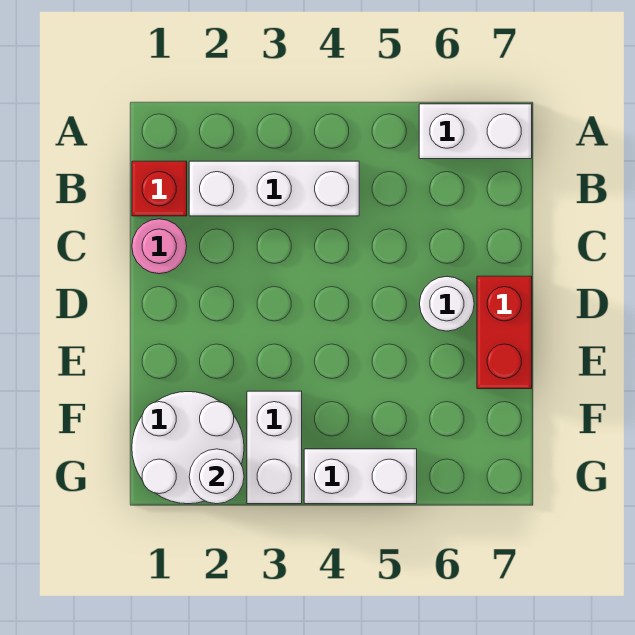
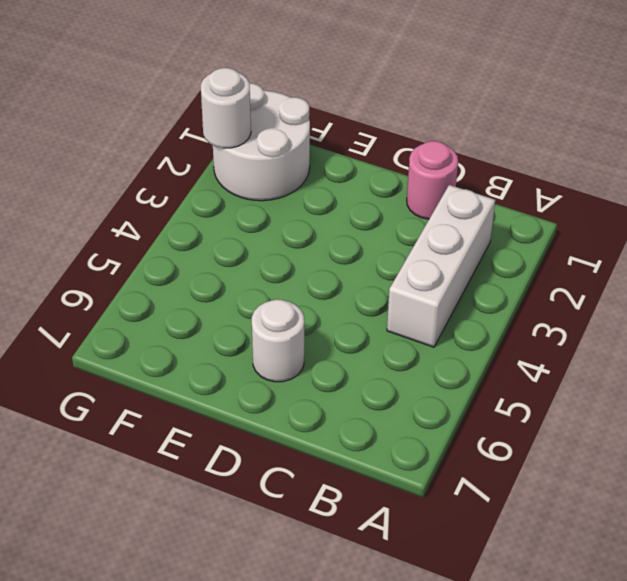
none -> white 1x2 brick [419,104,532,159]
none -> red 1x1 brick [132,161,187,216]

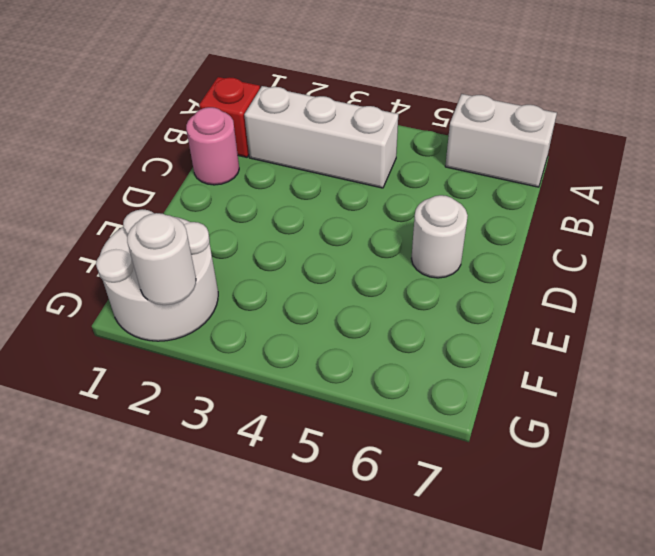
none -> red 1x2 brick [477,276,532,389]
none -> white 1x2 brick [247,391,302,504]

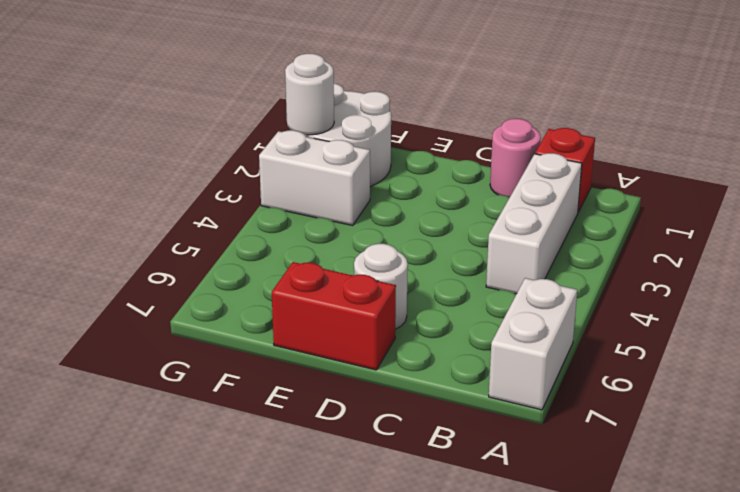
none -> white 1x2 brick [304,449,417,504]

